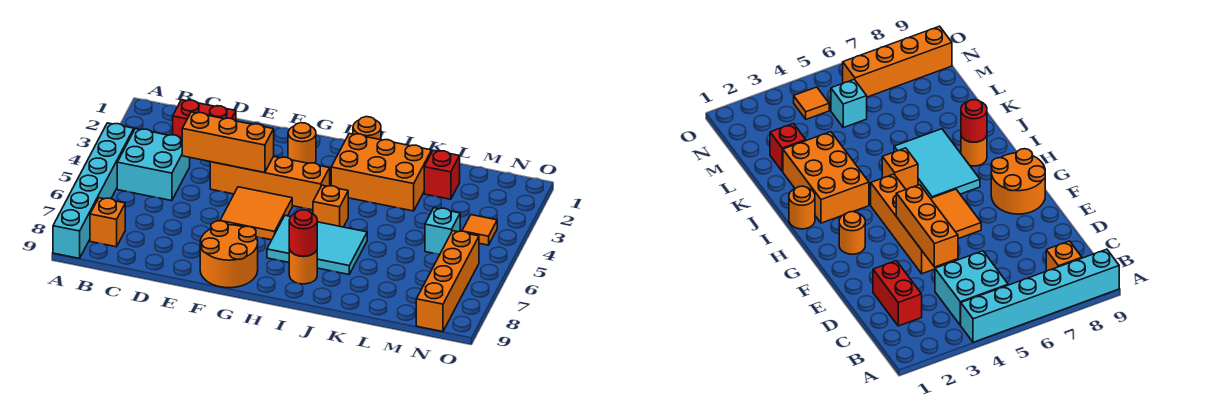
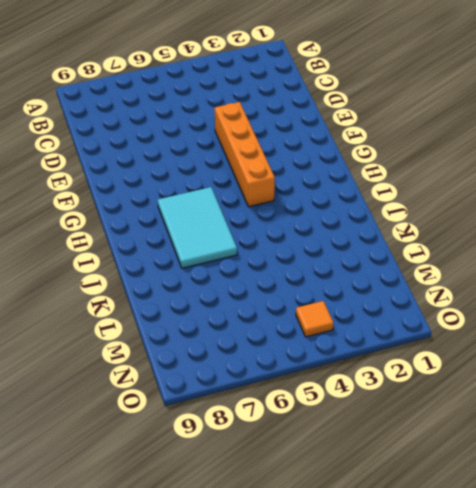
none -> cyan 1x6 brick [53,123,134,258]
none -> cyan 2x2 brick [117,129,190,201]
none -> orange 1x1 brick [90,198,125,247]

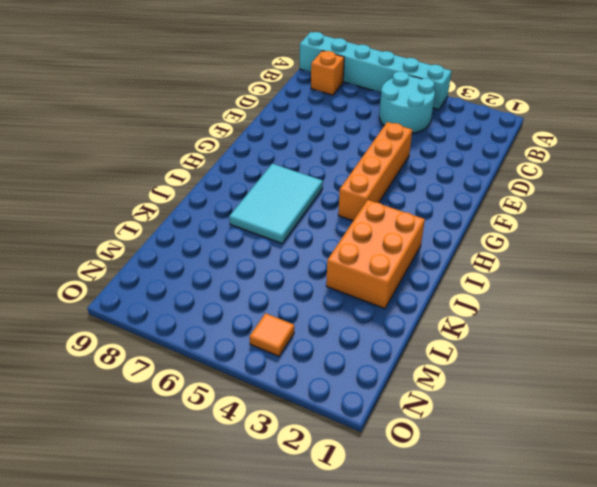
cyan 2x2 round brick [379,71,435,133] -> cyan 2x2 brick [117,129,190,201]
none -> red 1x2 brick [173,100,236,138]
none -> orange 2x2 tile [220,187,292,240]
none -> orange 2x2 round brick [200,221,258,288]

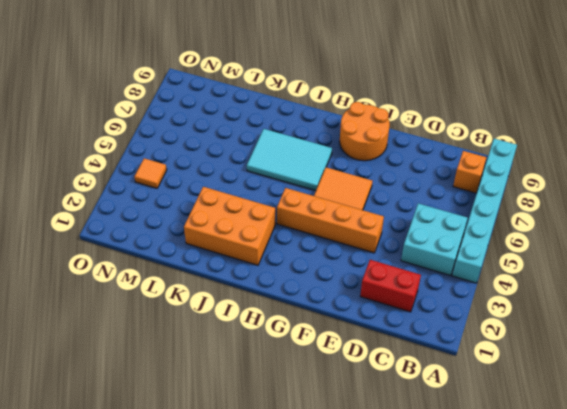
none -> orange 1x1 round brick [288,123,316,163]
none -> orange 1x1 round brick [353,117,381,140]
none -> orange 1x1 brick [313,185,348,227]

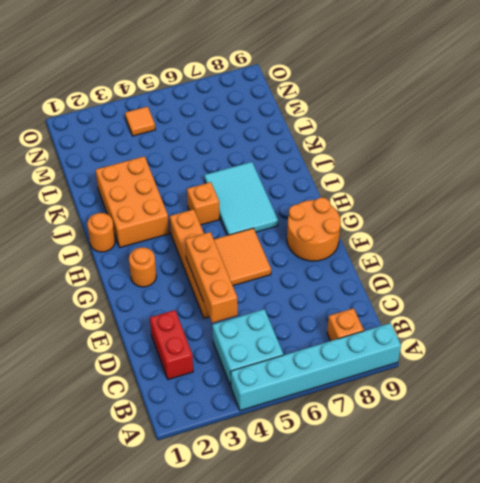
none -> orange 1x1 round brick [289,249,317,284]
none -> red 1x1 brick [424,150,460,199]
none -> cyan 1x1 brick [425,208,460,255]

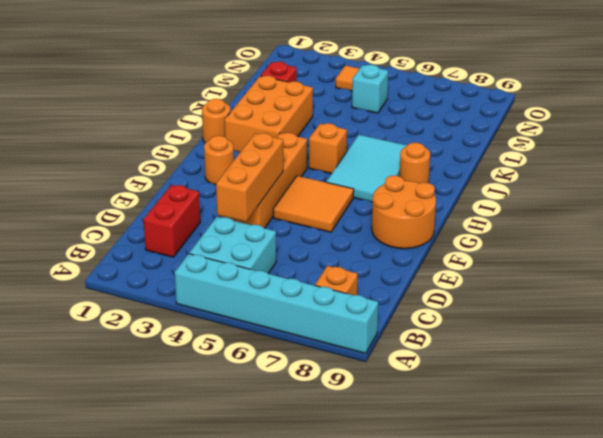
none -> orange 1x4 brick [416,231,479,332]
none -> red 1x1 round brick [289,210,317,256]

